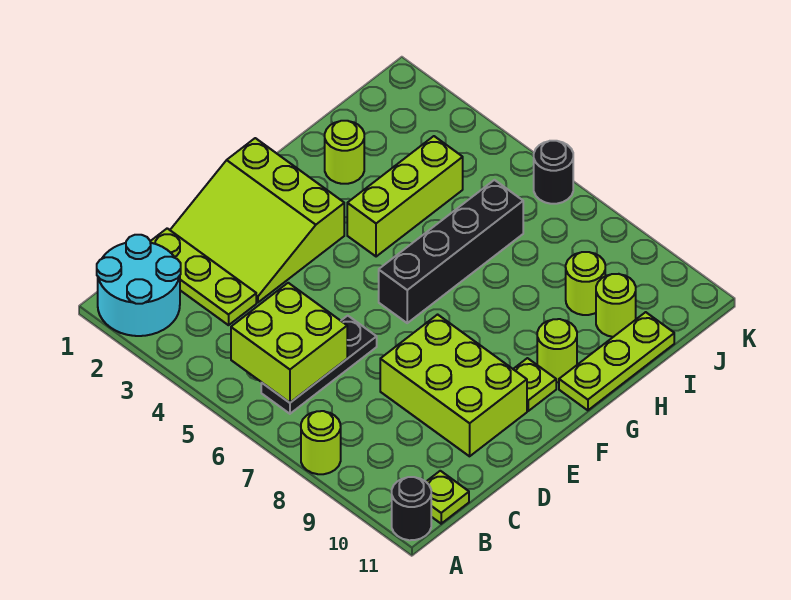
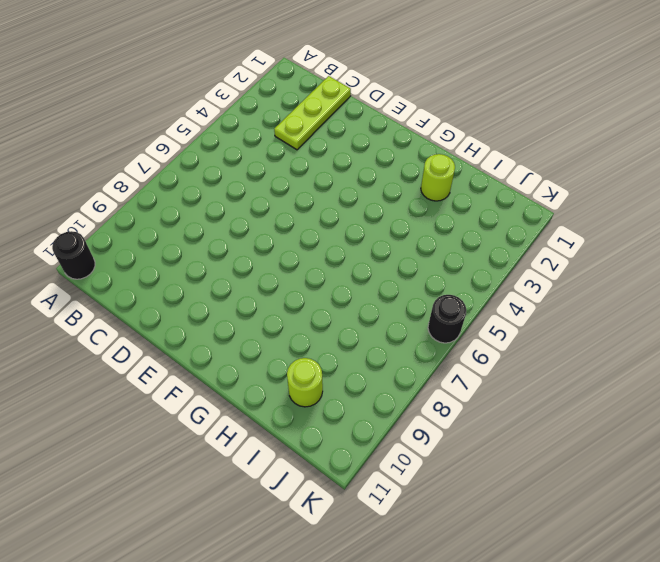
none -> cyan 2x2 round brick [97,235,181,336]
none -> lime 1x1 round brick [301,411,341,474]
none -> black 1x3 plate [261,316,377,414]

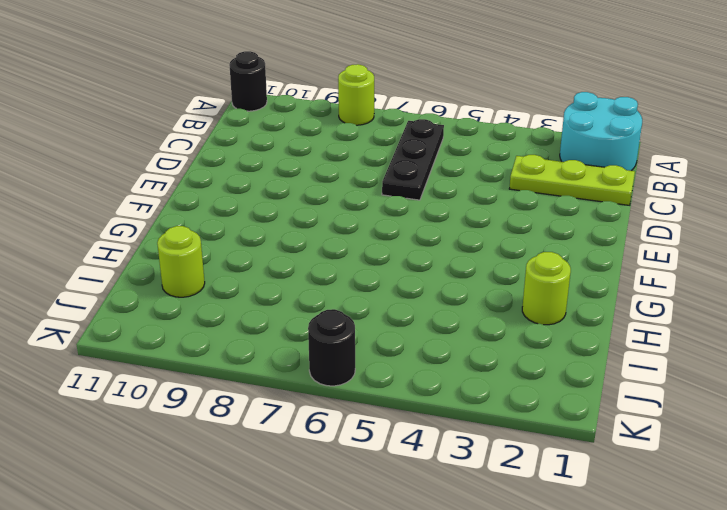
none -> lime 1x1 plate [426,471,469,524]
none -> lime 3x3 slope [170,138,344,303]
none -> lime 2x3 brick [380,315,527,456]

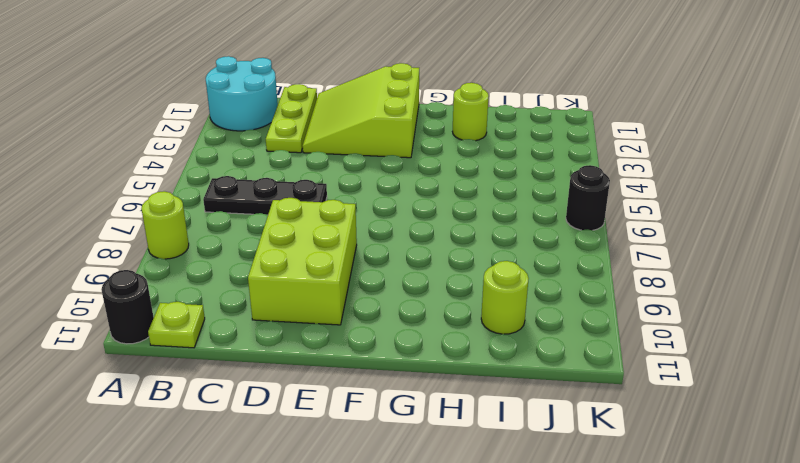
none -> black 1x4 brick [379,180,523,323]
none -> lime 1x1 plate [513,358,556,411]
none -> lime 1x3 brick [347,136,463,257]

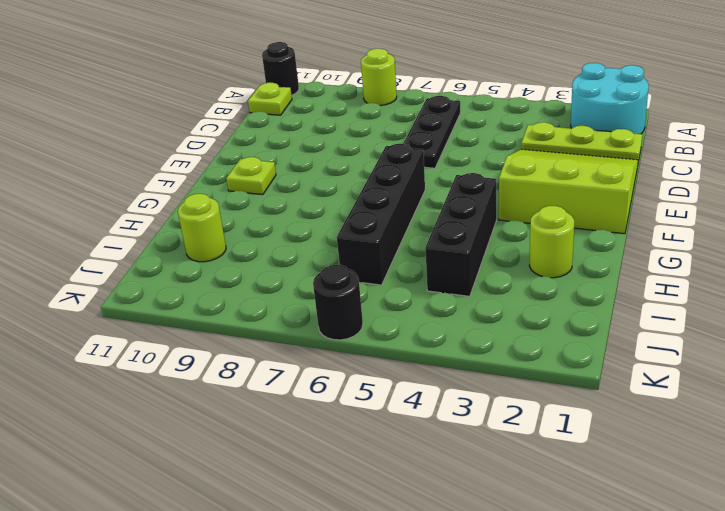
black 1x3 brick [425,173,496,296] -> lime 1x3 brick [347,136,463,257]
none -> lime 2x3 brick [380,315,527,456]
none -> lime 1x1 round brick [537,319,577,382]
none -> lime 1x3 plate [559,312,674,410]

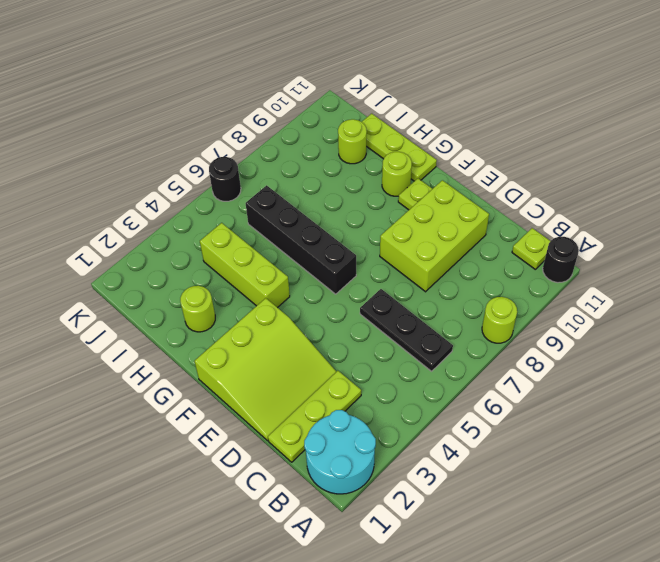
none -> lime 1x1 round brick [566,252,605,315]
none -> lime 2x2 brick [231,283,347,403]

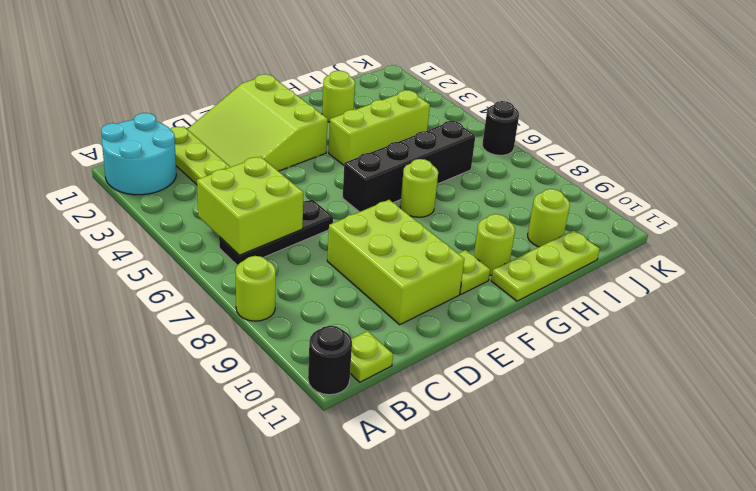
lime 1x1 round brick [400,159,438,217] -> lime 1x1 round brick moved to [566,252,605,315]

